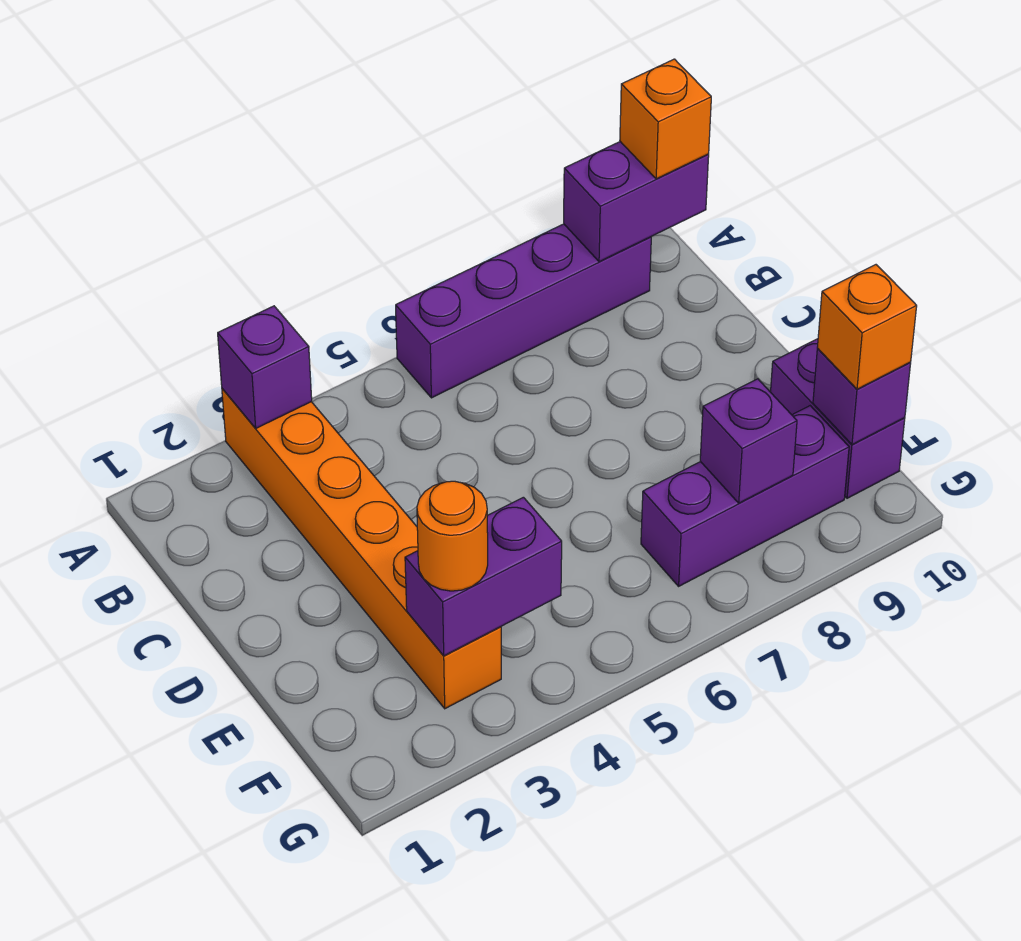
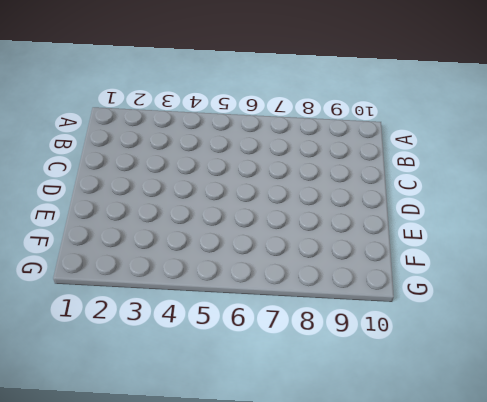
none -> orange 1x6 brick [222,389,501,709]
none -> purple 1x4 brick [396,224,651,398]
none -> purple 1x2 brick [771,339,905,498]

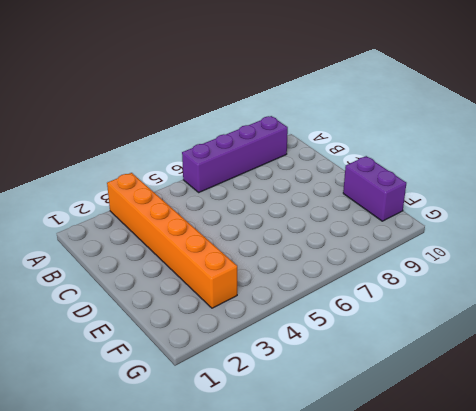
none -> purple 1x3 brick [641,406,849,586]
none -> purple 1x1 brick [218,306,312,428]
none -> purple 1x2 brick [564,142,709,262]

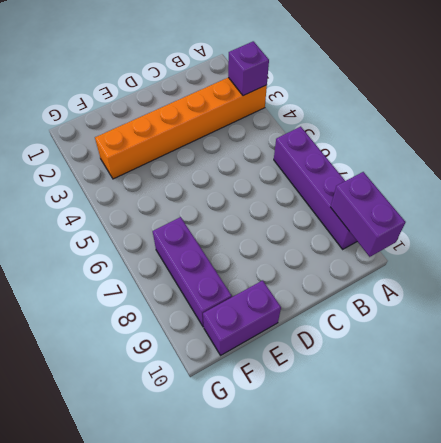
none -> purple 1x2 brick [405,497,562,656]
none -> purple 1x1 brick [700,379,797,503]
none -> purple 1x1 brick [813,349,911,445]

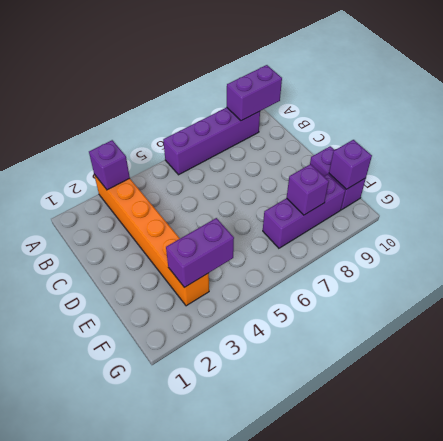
none -> orange 1x1 brick [620,59,711,179]
none -> orange 1x1 round brick [417,481,488,591]
none -> orange 1x1 brick [817,265,917,389]

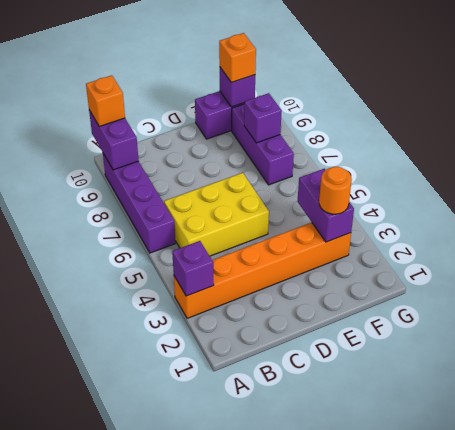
yellow 2x3 brick [164,173,269,256] -> none

